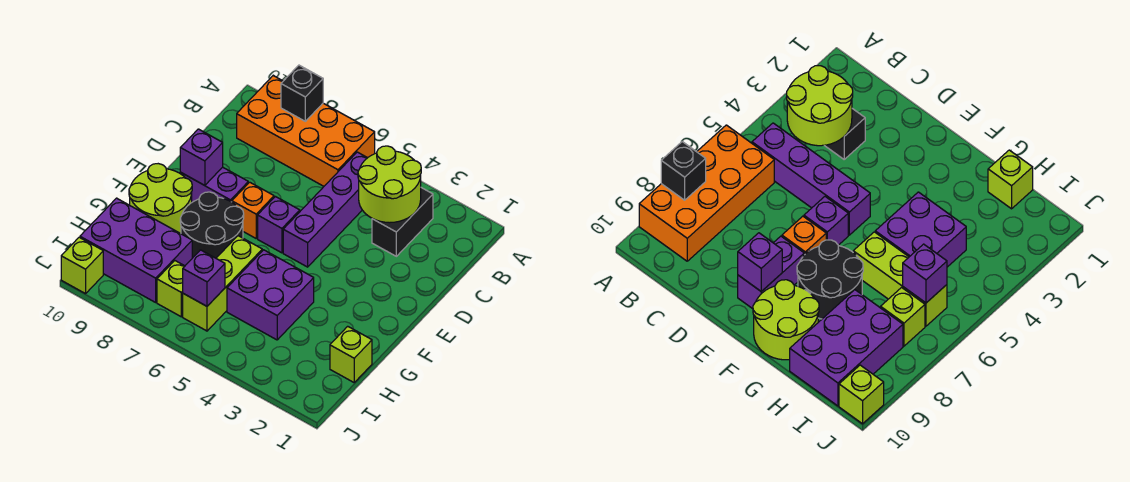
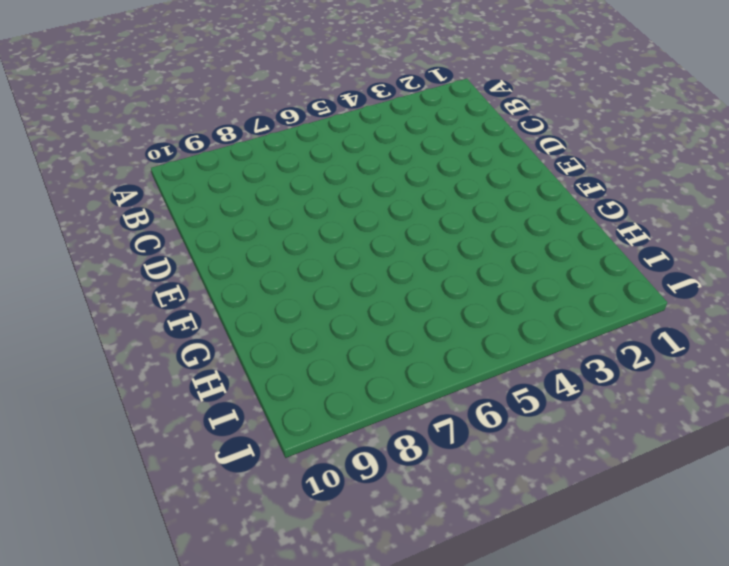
none -> orange 2x4 brick [237,76,375,186]
none -> black 1x2 brick [372,188,433,256]
none -> purple 1x4 brick [283,152,367,267]

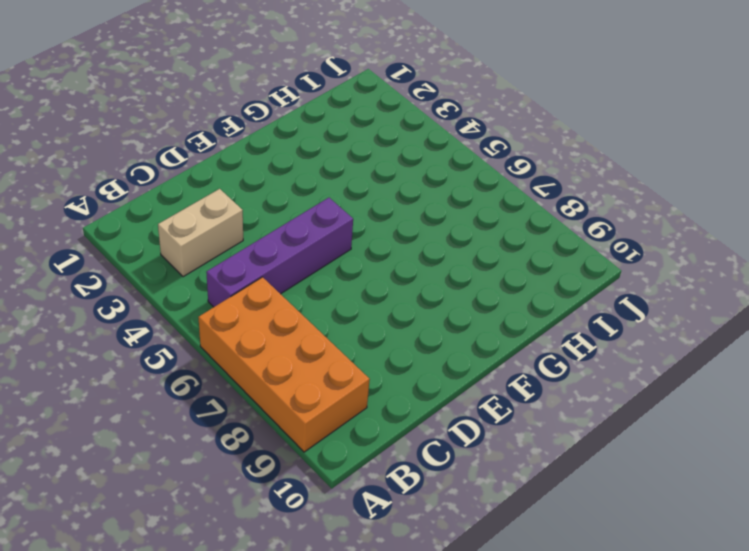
tan 1x2 brick [158,189,243,277] -> black 1x2 brick [372,188,433,256]
none -> purple 1x1 brick [258,197,300,253]
none -> orange 1x1 brick [232,182,274,238]
none -> purple 1x2 brick [180,167,248,202]

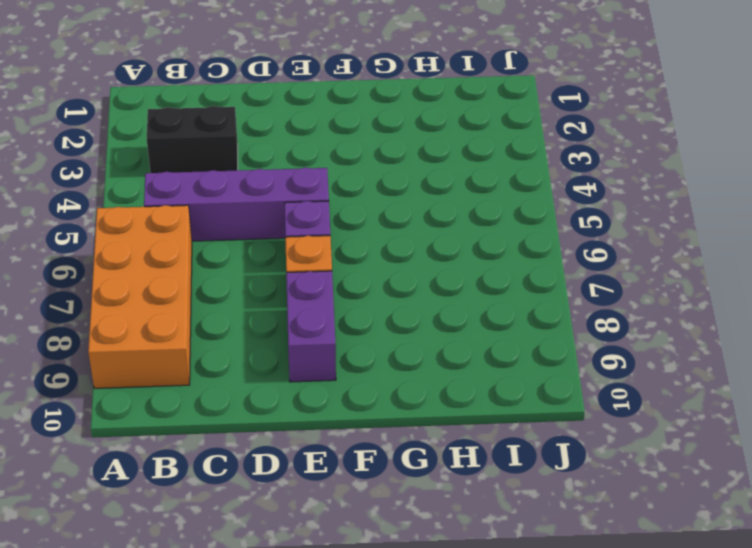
none -> black 2x2 round brick [180,192,244,258]
none -> lime 2x2 round brick [129,164,192,234]
none -> purple 2x2 brick [227,250,314,340]

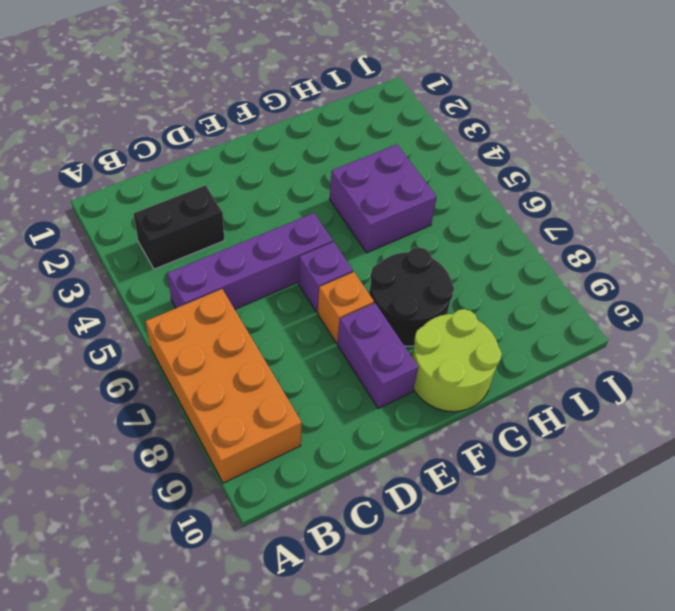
none -> lime 1x3 brick [183,236,262,331]
none -> lime 1x1 brick [330,326,372,382]
none -> purple 2x3 brick [80,198,192,302]

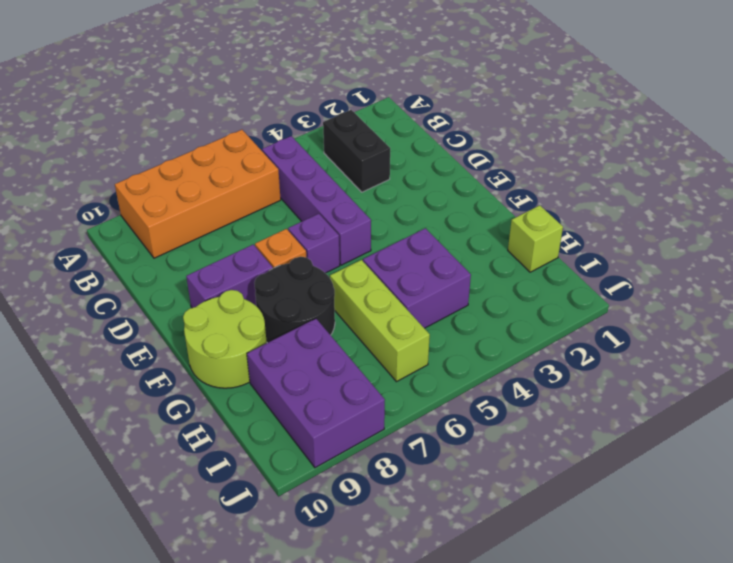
purple 2x3 brick [247,319,385,468] -> purple 2x3 brick turned to [80,198,192,302]
none -> lime 1x1 brick [157,261,185,317]
none -> lime 1x1 brick [61,237,103,294]
none -> black 1x1 brick [281,65,323,121]

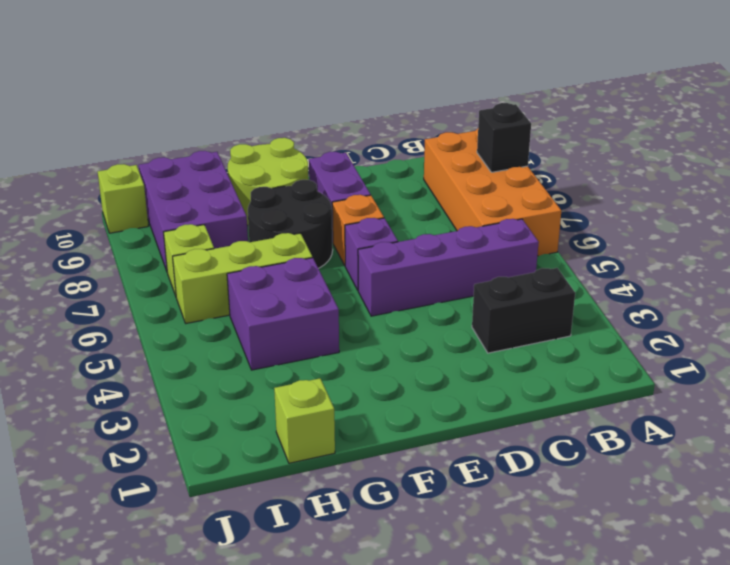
none -> lime 2x2 round brick [358,146,421,223]
none -> purple 1x1 brick [180,129,223,186]
none -> purple 1x1 brick [183,250,225,306]

